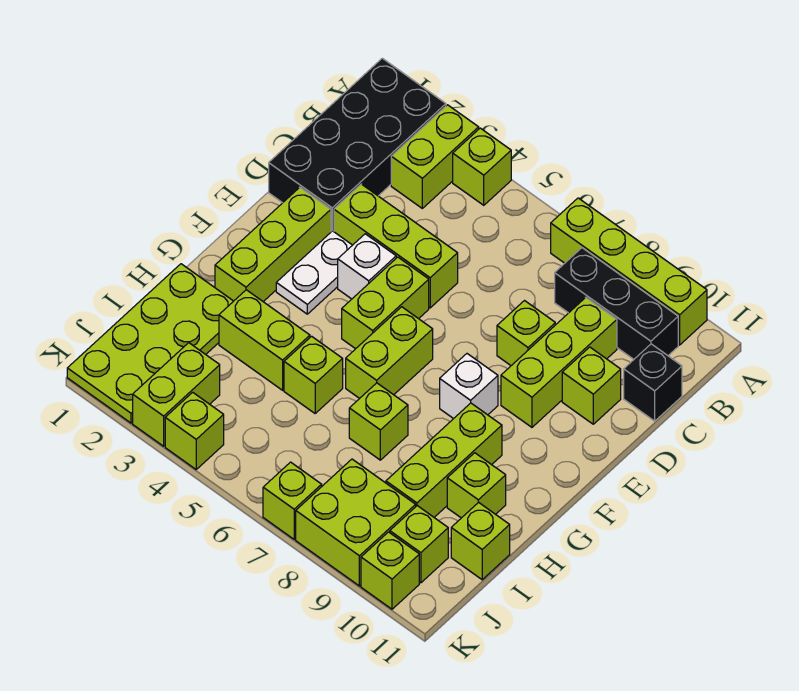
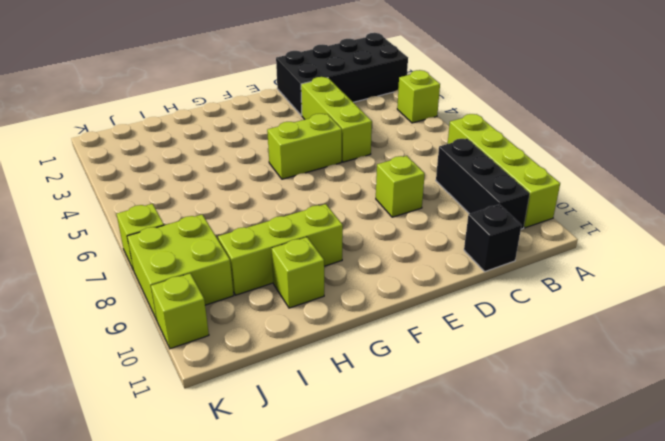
none -> lime 1x2 brick [391,105,479,208]
none -> lime 1x3 brick [501,297,617,427]
none -> lime 1x1 brick [562,347,621,424]

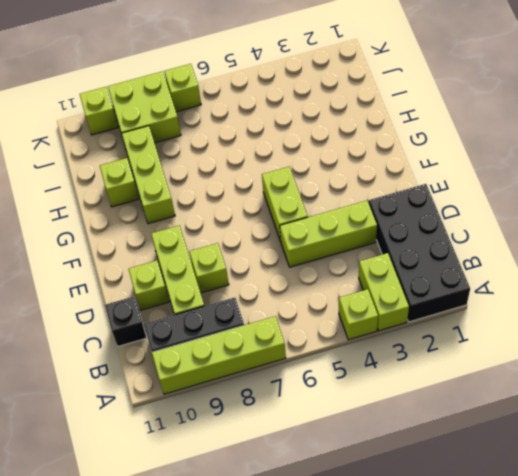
none -> lime 1x3 brick [215,187,331,302]
none -> white 1x2 plate [276,231,352,314]
none -> white 1x1 brick [338,234,396,299]

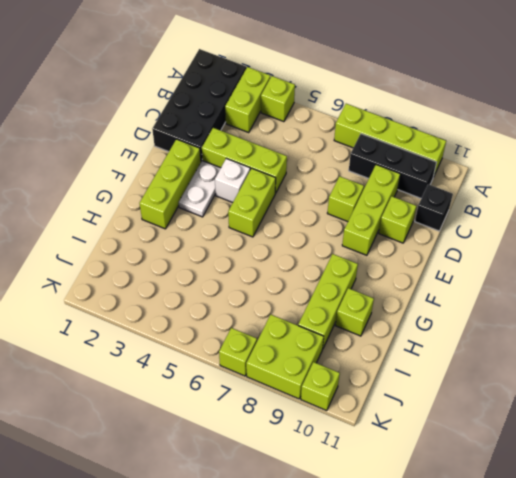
none -> lime 1x2 brick [346,307,433,399]
none -> white 1x1 brick [440,354,498,419]
none -> lime 2x4 plate [67,264,233,423]

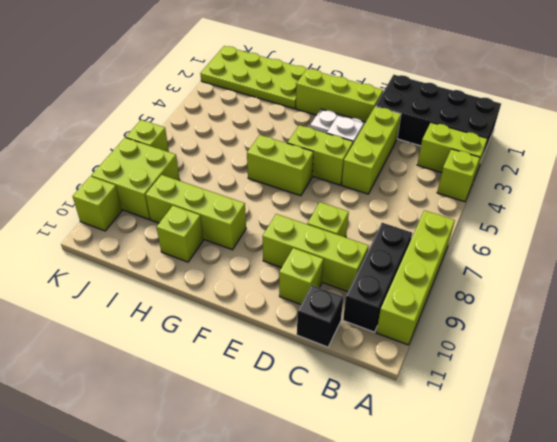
none -> white 1x1 brick [440,354,498,419]
none -> lime 1x2 brick [219,290,310,390]
none -> lime 1x1 brick [284,336,343,413]

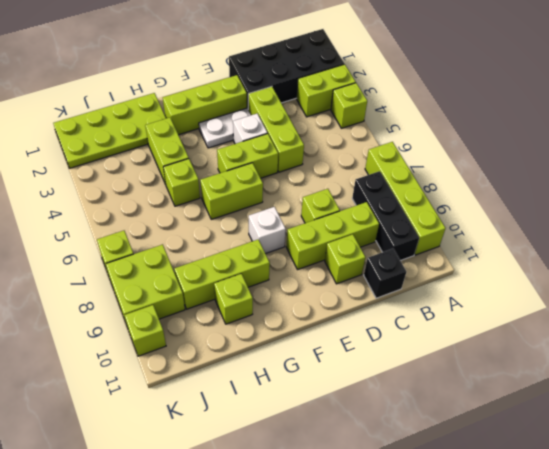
none -> lime 1x1 brick [349,383,408,460]
none -> lime 1x1 brick [451,502,510,580]
none -> lime 1x2 brick [133,343,220,446]

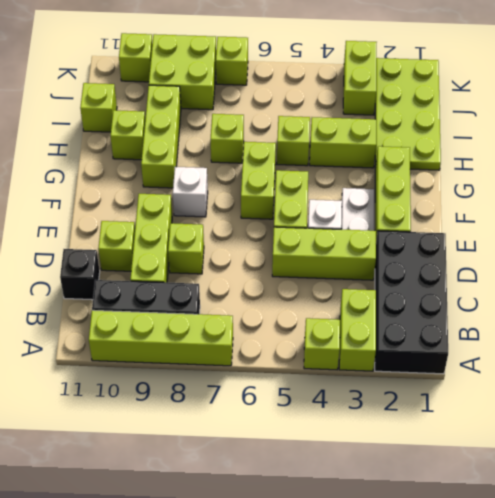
none -> lime 1x1 brick [390,506,448,583]
none -> lime 1x1 brick [165,392,224,469]

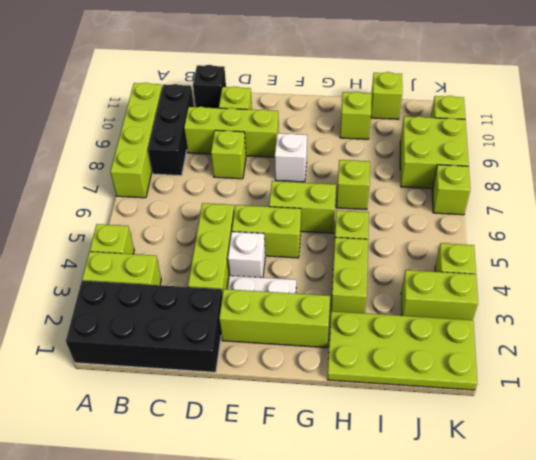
none -> lime 1x3 brick [386,403,502,517]
none -> lime 1x1 brick [390,506,448,583]

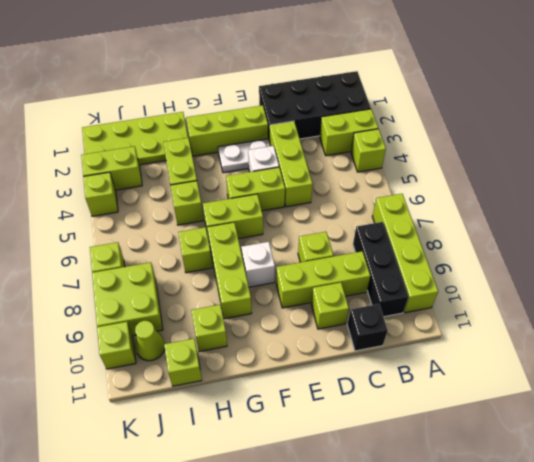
lime 1x3 brick [207,222,252,319] -> lime 1x3 brick turned to [386,403,502,517]
lime 1x1 cone [135,321,165,361] -> lime 1x1 brick [390,506,448,583]

